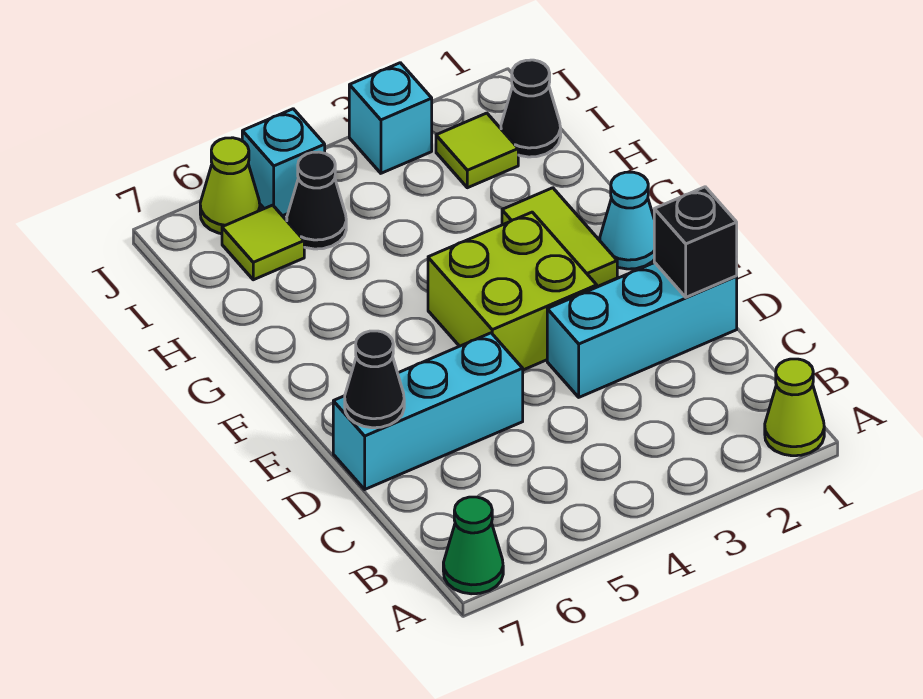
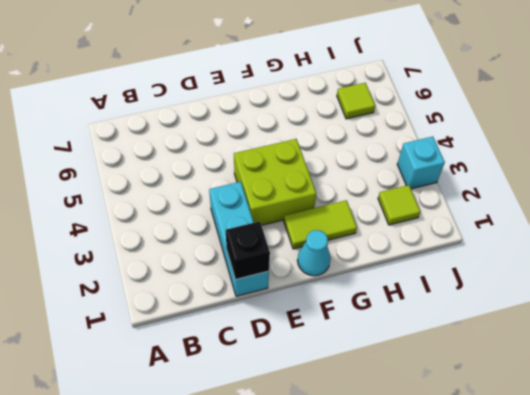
none -> lime 1x1 cone [765,359,824,456]
none -> green 1x1 cone [443,497,503,594]
none -> cyan 1x3 brick [333,333,523,489]

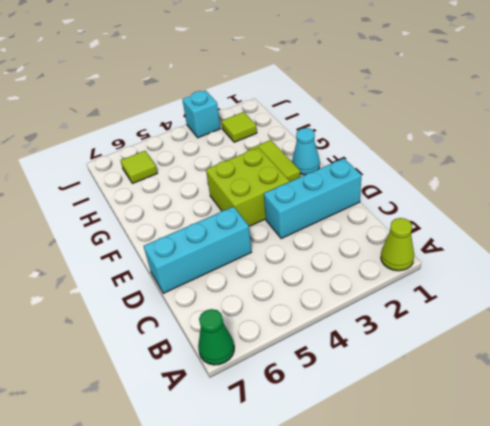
none -> black 1x1 cone [501,60,561,157]
none -> black 1x1 cone [287,152,346,249]
none -> cyan 1x1 brick [242,109,325,216]

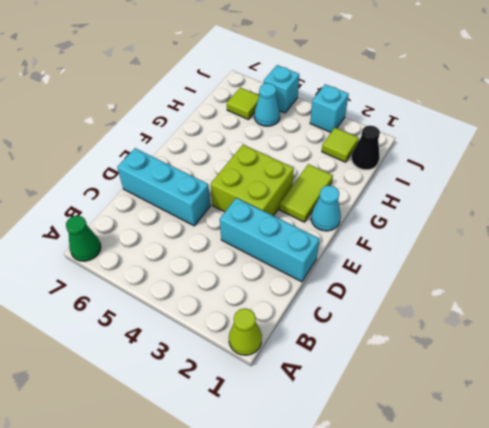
cyan 1x1 cone [254,83,280,126] -> black 1x1 cone [287,152,346,249]
none -> lime 1x1 cone [200,138,260,234]
none -> black 1x1 brick [654,187,737,297]
none -> black 1x1 cone [345,331,404,428]

